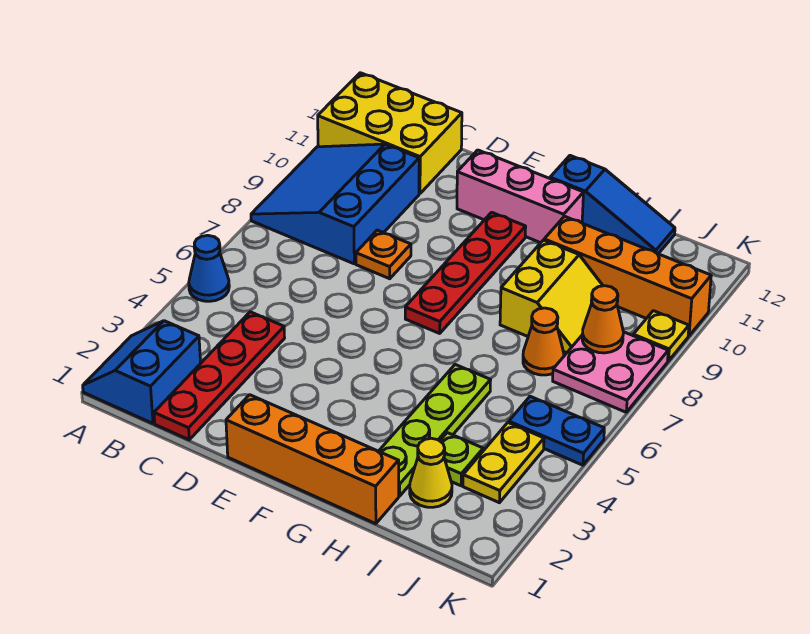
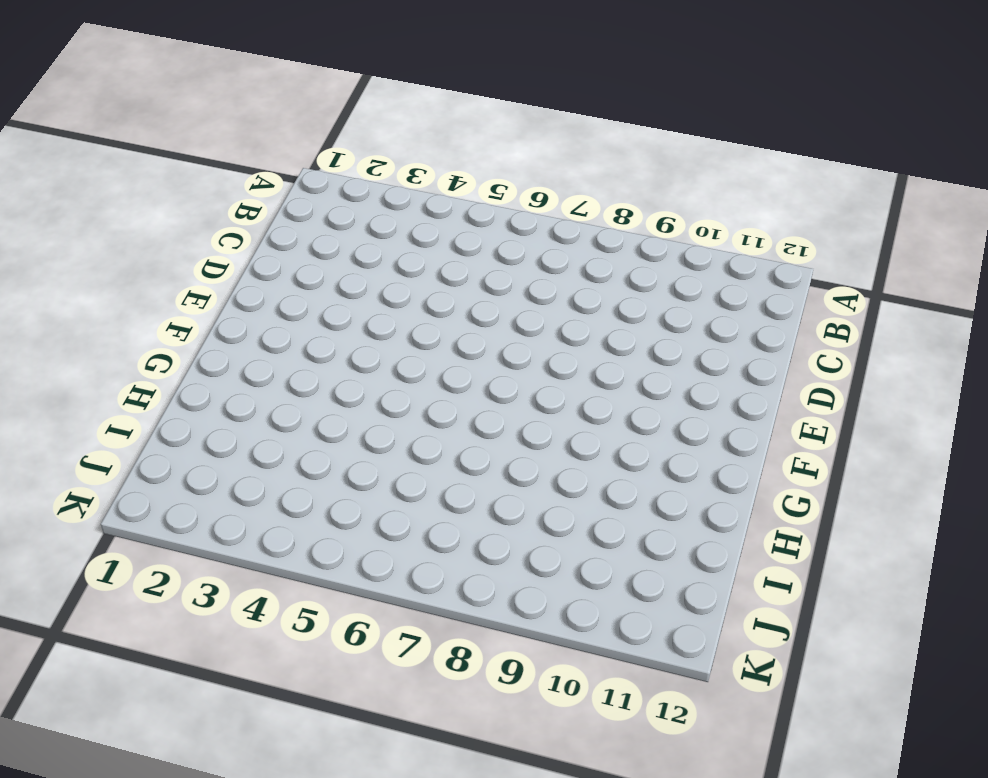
none -> blue 2x2 slope [83,321,201,423]
none -> blue 1x1 cone [189,235,229,301]
none -> blue 3x3 slope [251,144,419,264]

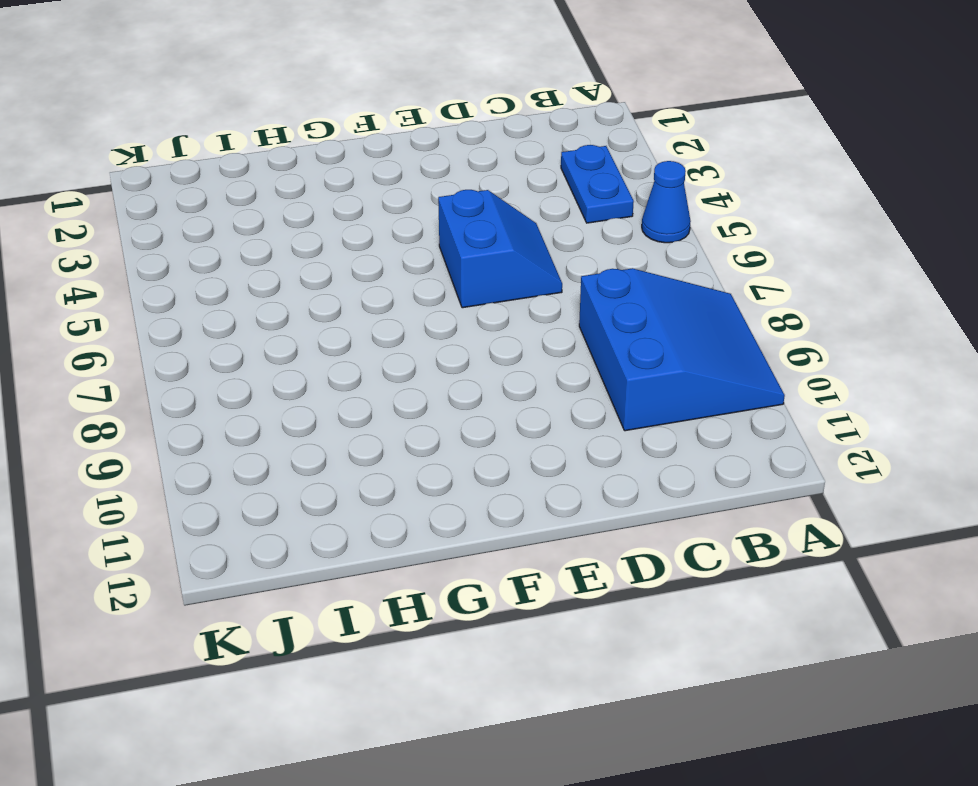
blue 1x2 plate [561,145,634,223] -> blue 1x2 plate turned to [509,396,604,465]
blue 2x2 slope [438,190,562,308] -> blue 2x2 slope moved to [83,321,201,423]
none -> yellow 2x3 brick [318,73,462,194]
none -> red 1x4 plate [154,312,285,440]
none -> orange 1x1 plate [356,230,411,279]

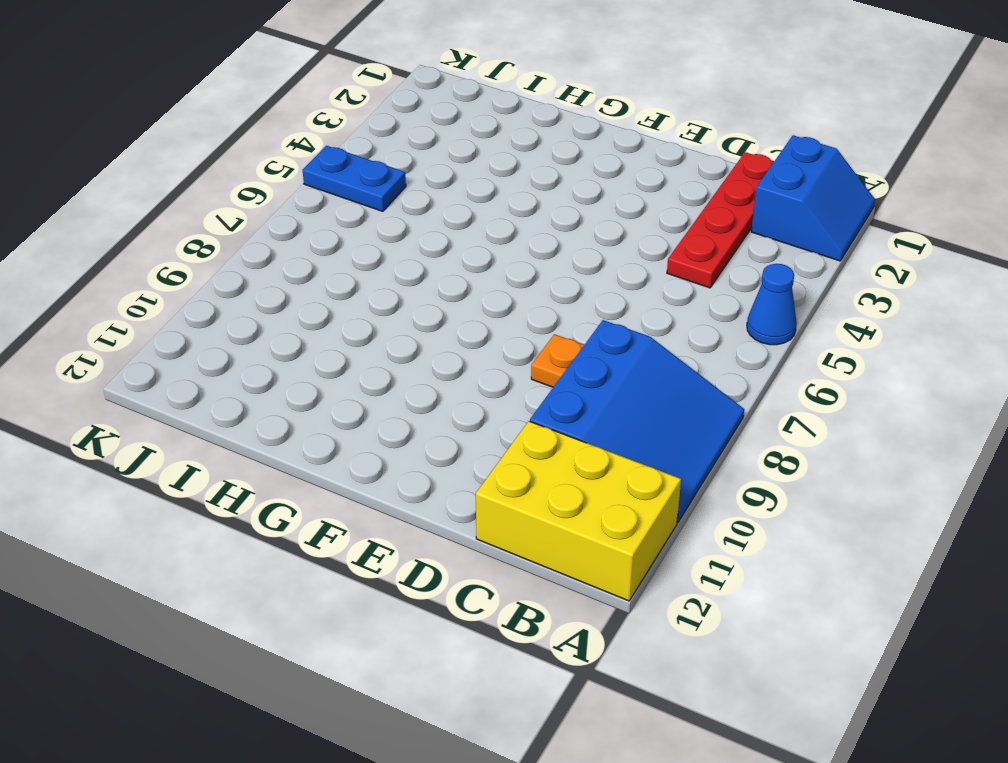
none -> orange 1x4 brick [226,395,399,524]
none -> pink 1x3 brick [457,150,584,243]
none -> red 1x4 plate [405,212,526,333]

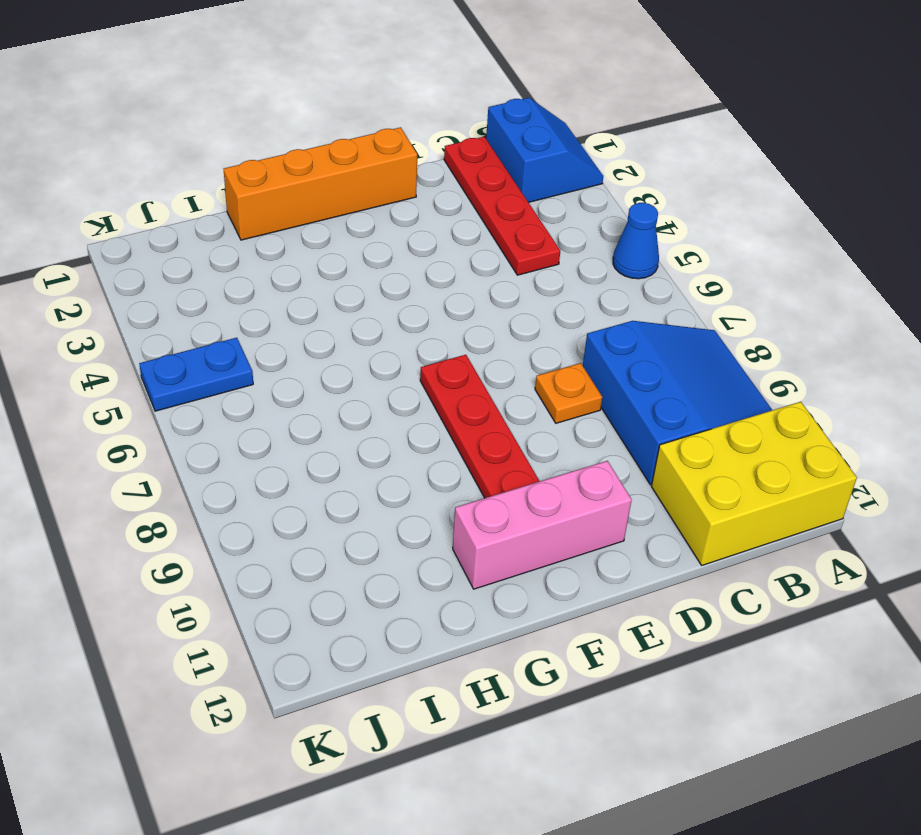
none -> blue 1x3 slope [550,156,675,254]
none -> lime 1x4 plate [379,365,491,496]
none -> yellow 2x2 slope [500,240,603,353]

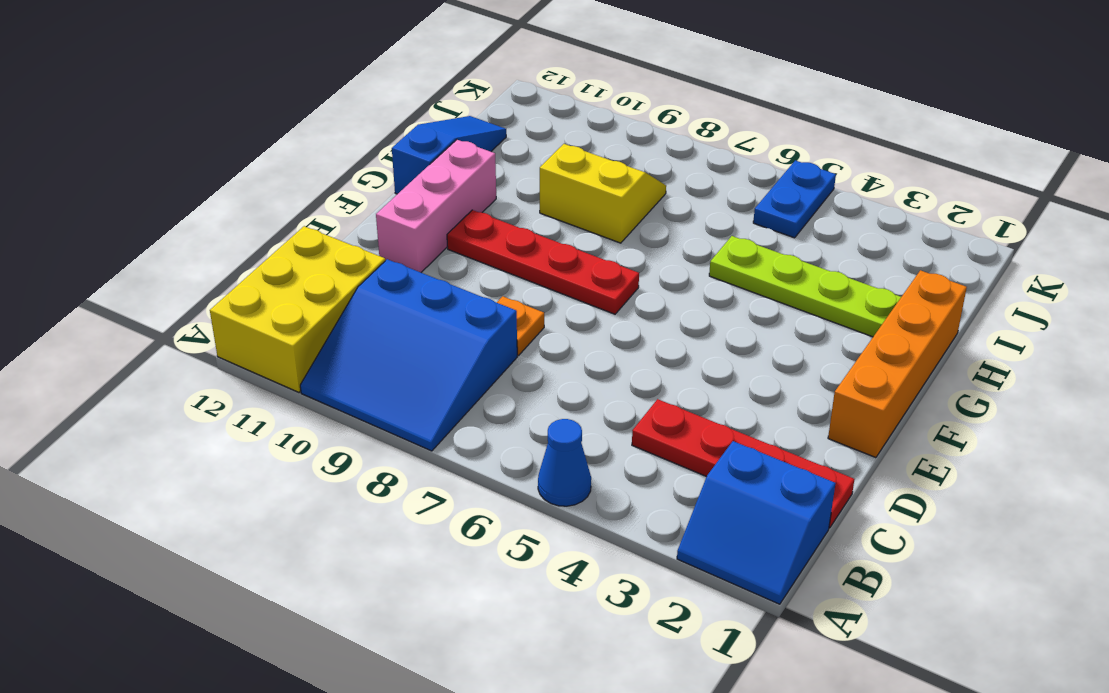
none -> orange 1x4 brick [544,216,711,336]
none -> yellow 1x1 cone [410,438,452,507]
none -> lime 1x1 plate [440,433,483,486]

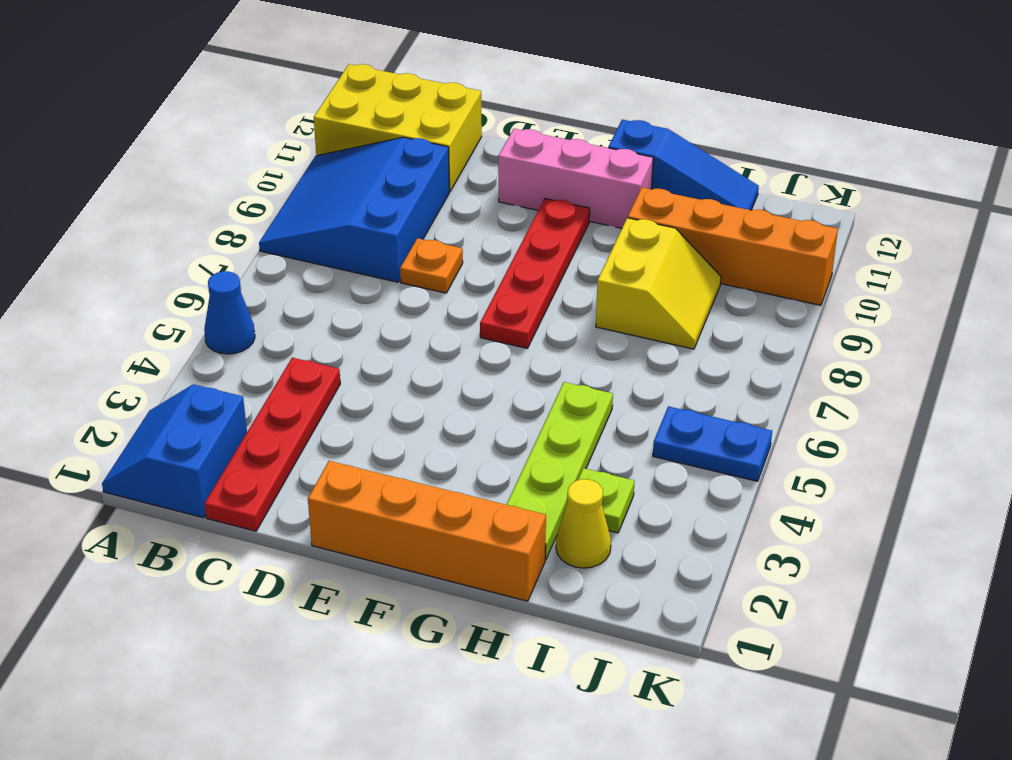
none -> orange 1x1 cone [523,308,564,375]
none -> yellow 1x2 plate [463,423,544,503]
none -> pink 2x2 plate [553,332,668,412]

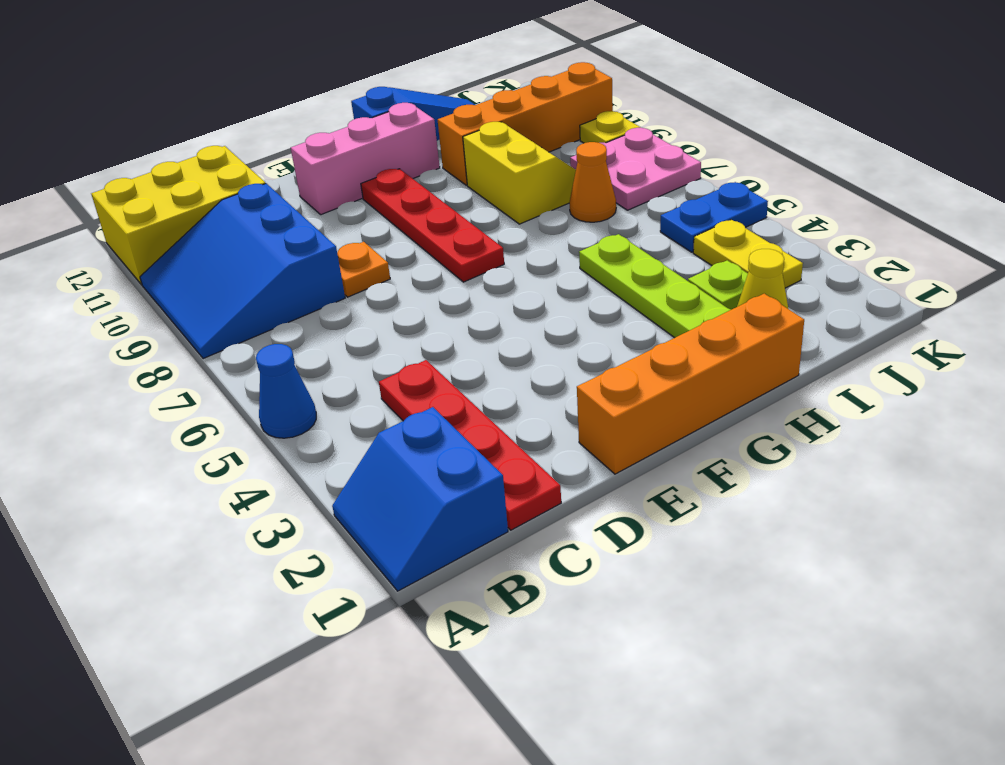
none -> orange 1x1 cone [582,286,623,353]

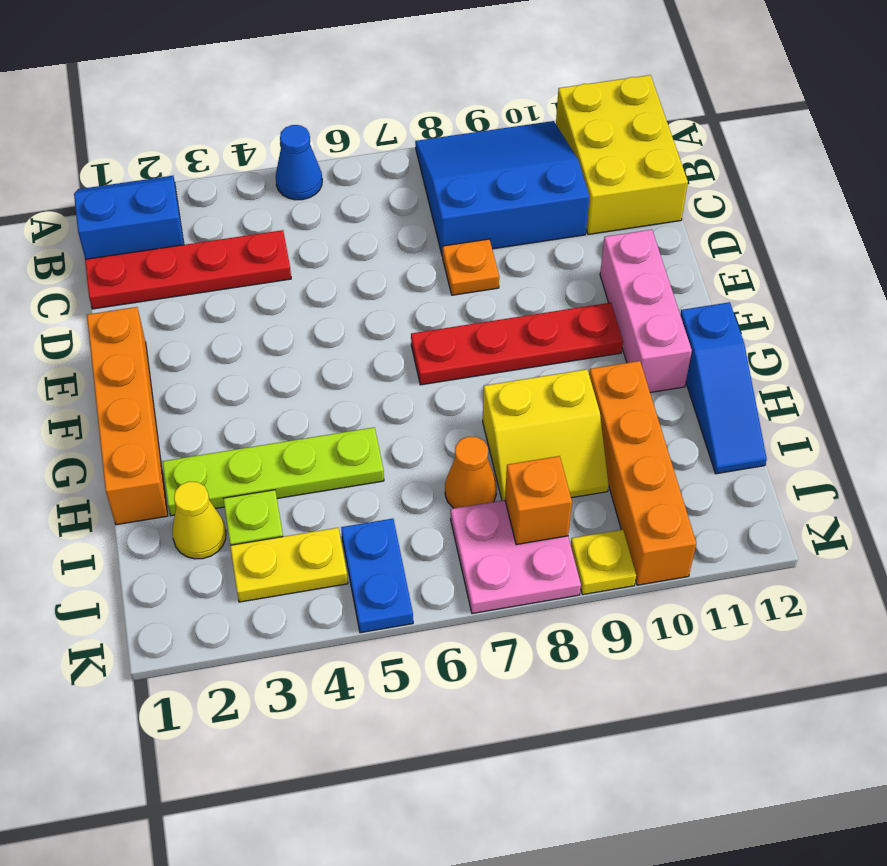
orange 1x1 brick [505,456,572,545] -> orange 1x1 cone [582,286,623,353]

